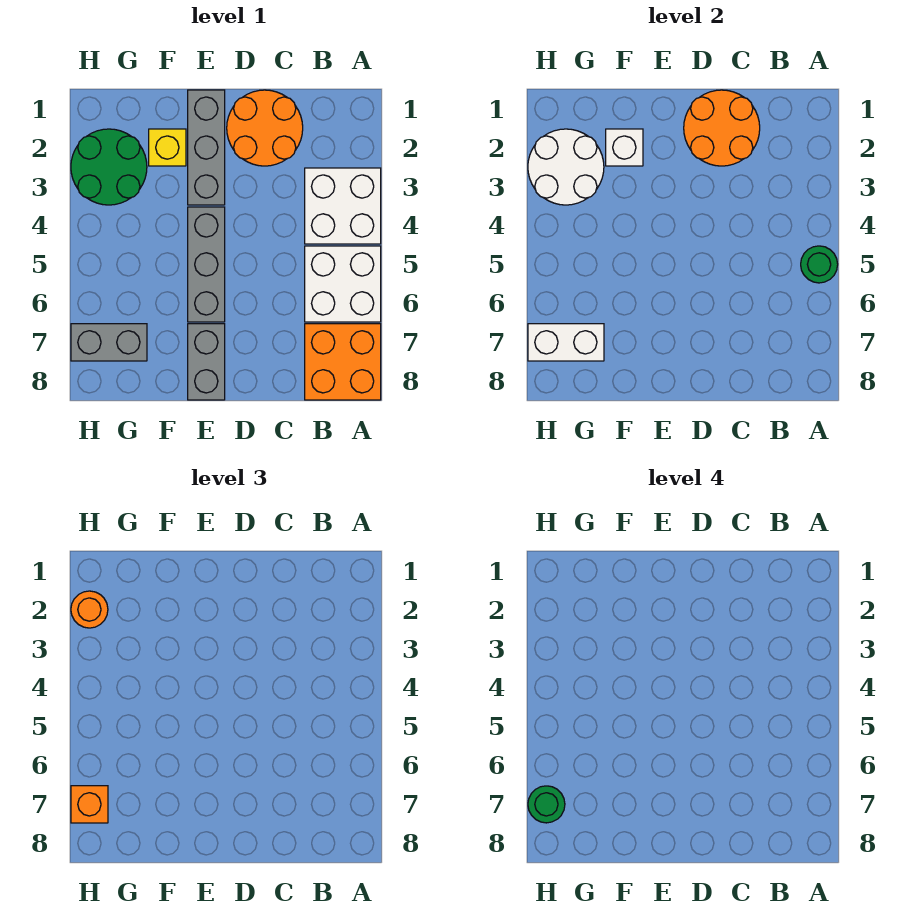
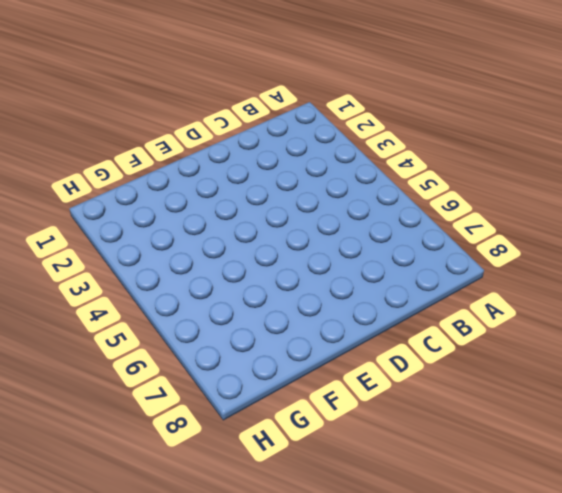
none -> white 2x2 brick [305,168,381,244]
none -> white 2x2 brick [305,246,381,322]
none -> orange 2x2 brick [305,324,381,400]

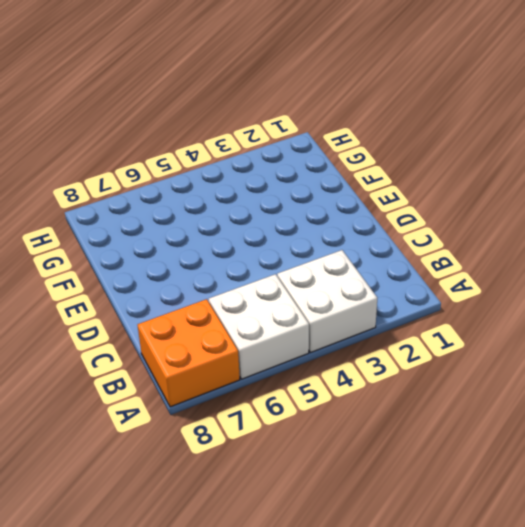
none -> orange 2x2 round brick [227,90,303,166]
none -> grey 1x3 brick [188,90,225,205]
none -> grey 1x3 brick [188,207,225,322]

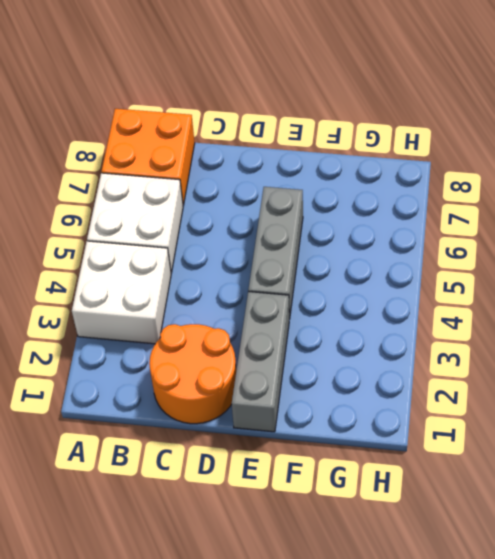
none -> grey 1x2 brick [188,324,225,400]
none -> yellow 1x1 brick [149,129,186,166]
none -> green 2x2 round brick [71,129,147,205]

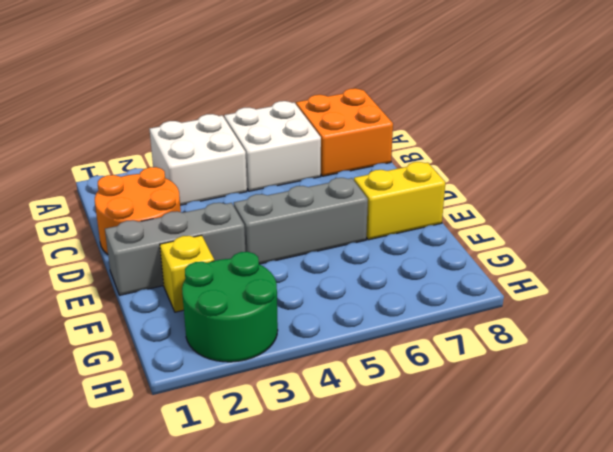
yellow 1x2 brick [354,162,445,240] -> grey 1x2 brick [188,324,225,400]
none -> grey 1x2 brick [71,324,147,361]
none -> green 1x1 round brick [801,246,838,283]
none -> orange 2x2 round brick [684,90,760,166]

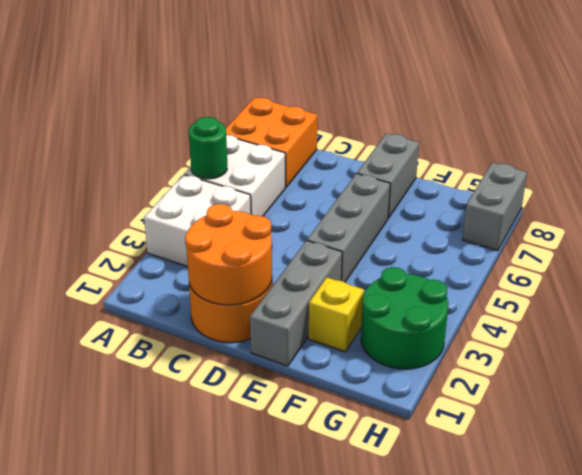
grey 1x2 brick [463,162,527,251] -> grey 1x2 brick turned to [71,324,147,361]
none -> white 1x1 brick [606,129,643,166]
none -> white 2x2 round brick [528,129,604,205]
none -> white 1x2 brick [528,324,604,361]

